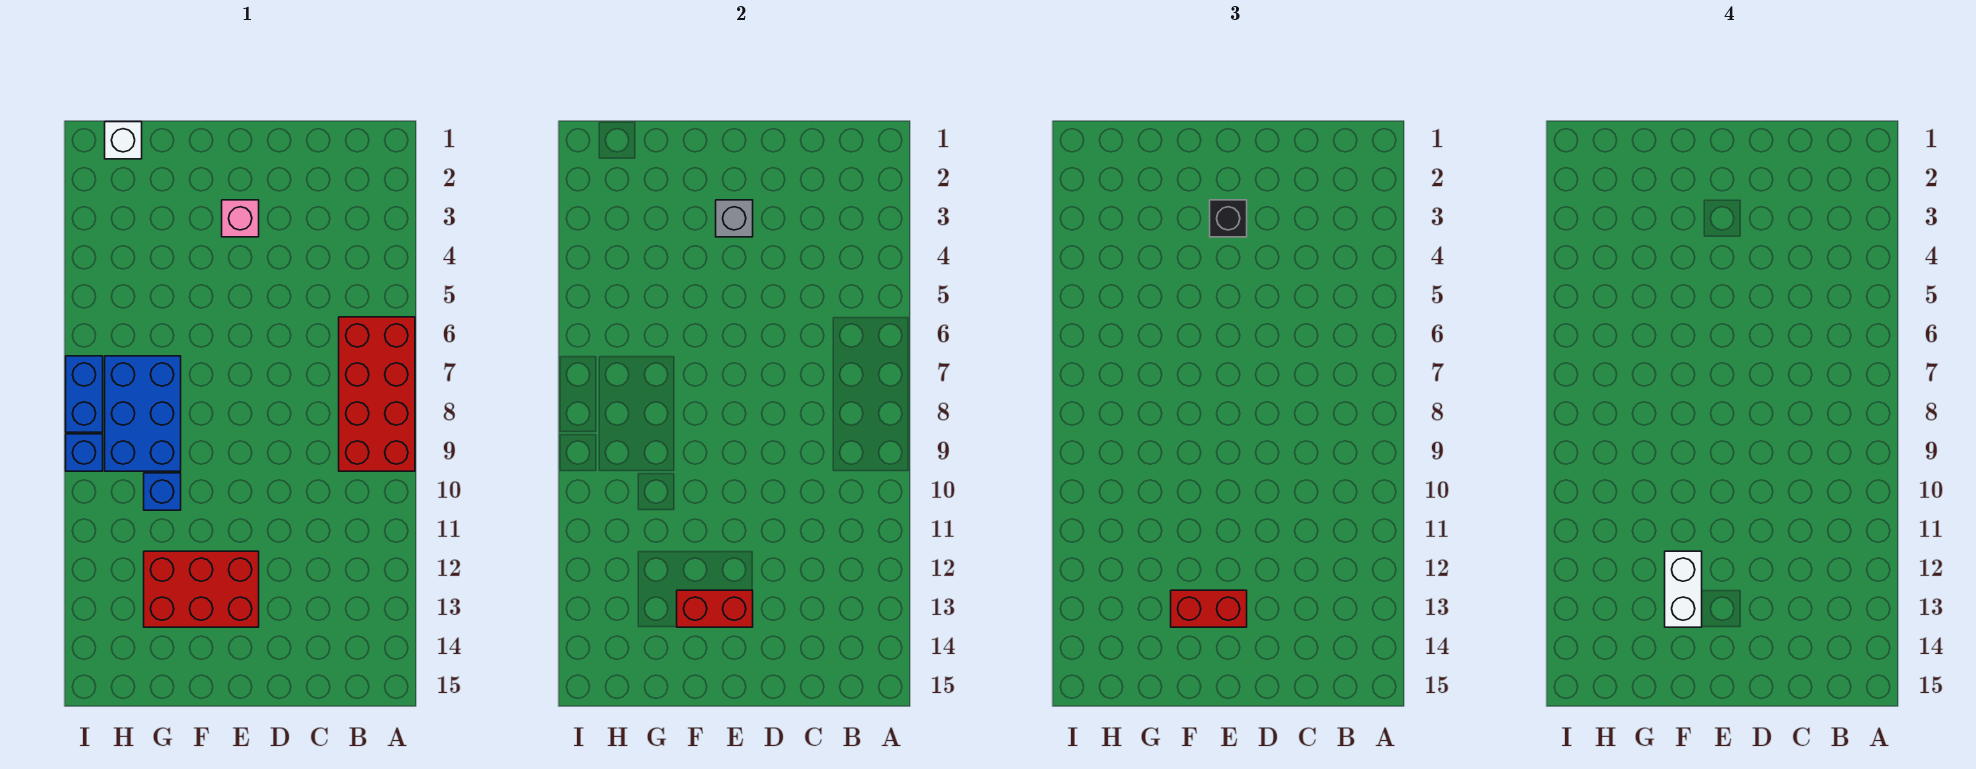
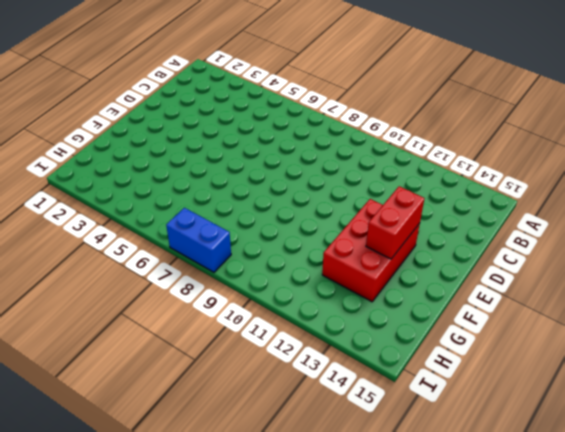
none -> red 2x4 brick [339,317,415,471]
none -> pink 1x1 brick [222,200,259,237]
none -> blue 2x3 brick [105,356,181,471]

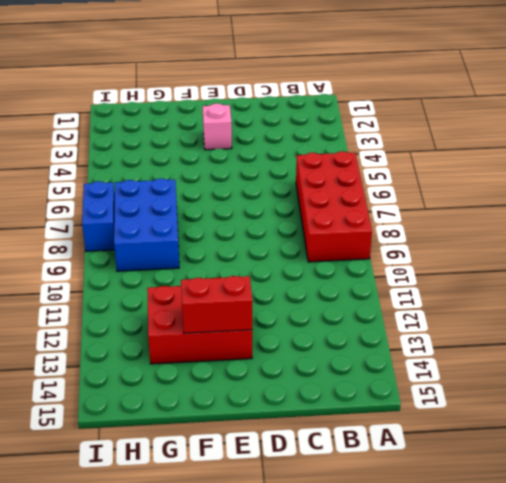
none -> blue 1x1 brick [144,473,181,510]
none -> white 1x1 brick [105,122,142,159]
none -> blue 1x1 brick [66,434,103,471]

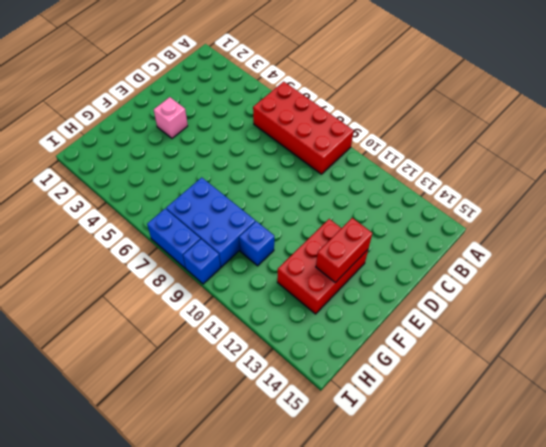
none -> white 1x1 brick [105,122,142,159]
none -> grey 1x1 brick [716,200,753,237]
none -> black 1x1 brick [1210,200,1247,237]

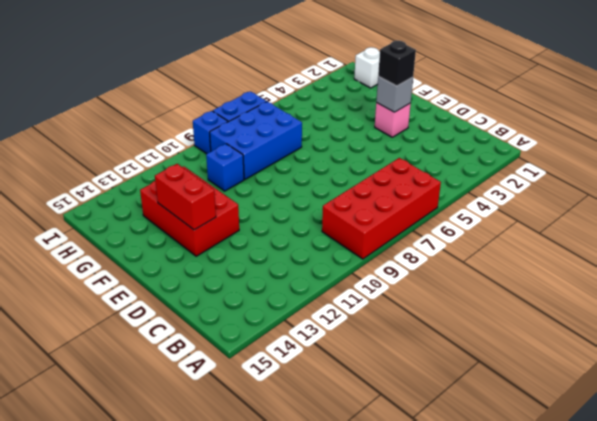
none -> red 1x2 brick [1171,590,1247,627]
none -> white 1x2 brick [1665,551,1702,627]

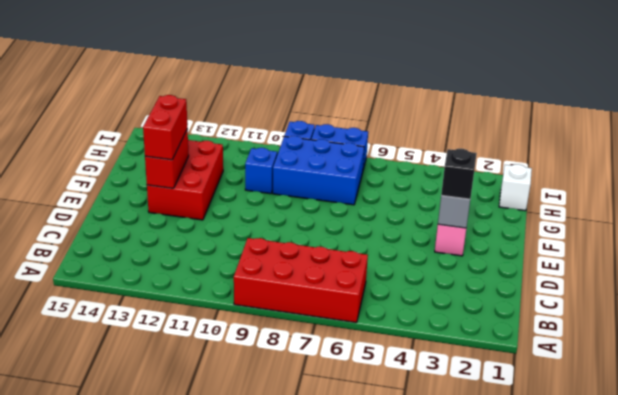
none -> white 1x2 brick [1665,551,1702,627]

